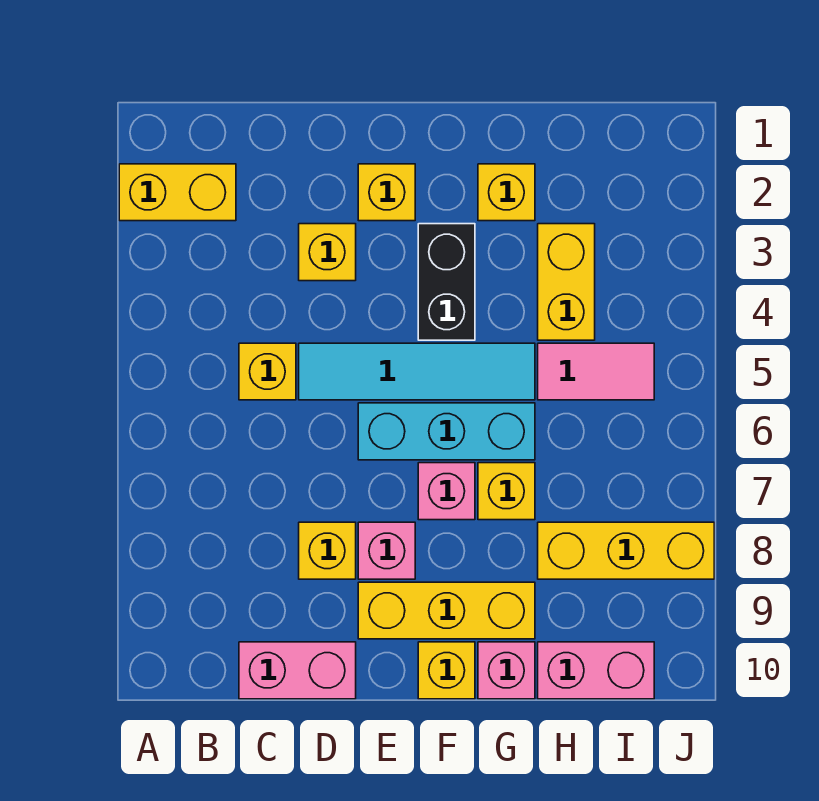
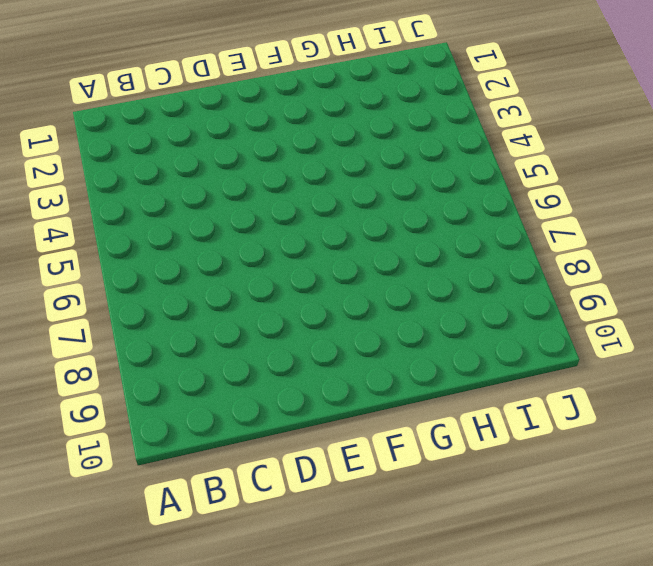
none -> yellow 1x2 brick [119,164,236,221]
none -> yellow 1x1 brick [239,343,296,400]
none -> pink 1x2 brick [239,642,356,699]

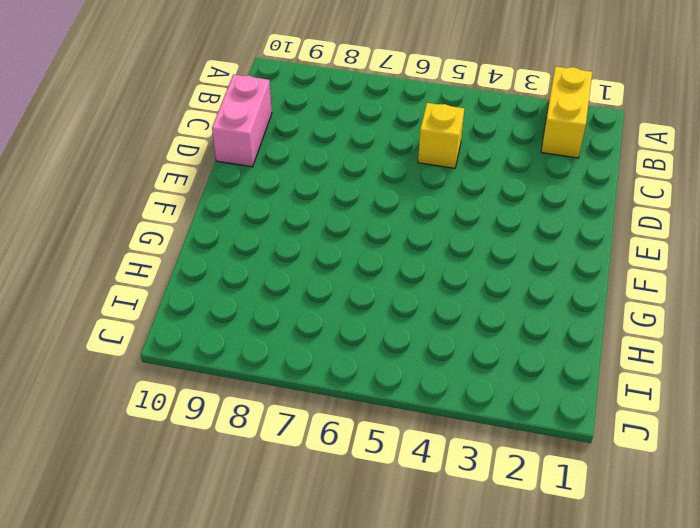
none -> yellow 1x1 brick [299,224,356,281]
none -> cyan 1x4 tile [299,343,535,400]
none -> yellow 1x1 brick [299,522,356,579]

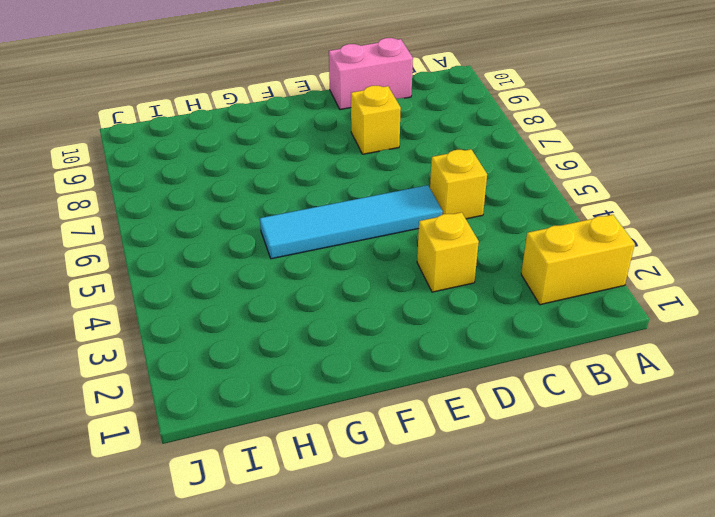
none -> yellow 1x1 brick [358,164,415,221]
none -> cyan 1x3 brick [358,403,535,460]
none -> pink 1x1 brick [358,522,415,579]

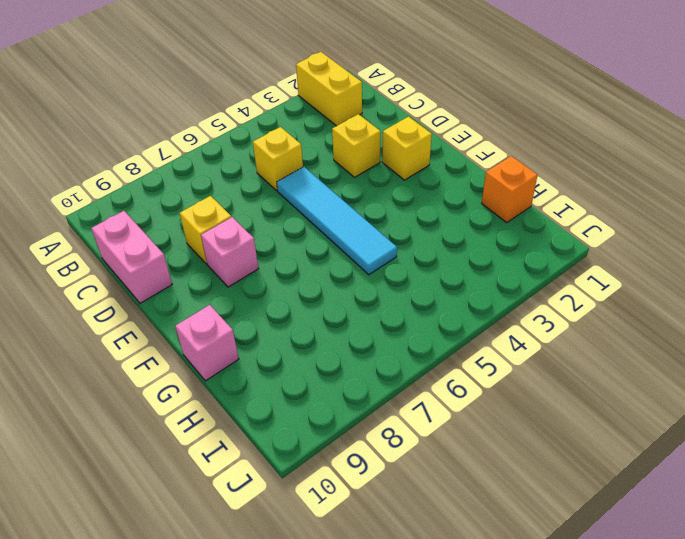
orange 1x1 brick [482,156,537,223] -> none
none -> cyan 1x3 brick [358,403,535,460]
none -> yellow 1x3 brick [358,582,535,639]
none -> black 1x2 brick [418,224,475,340]

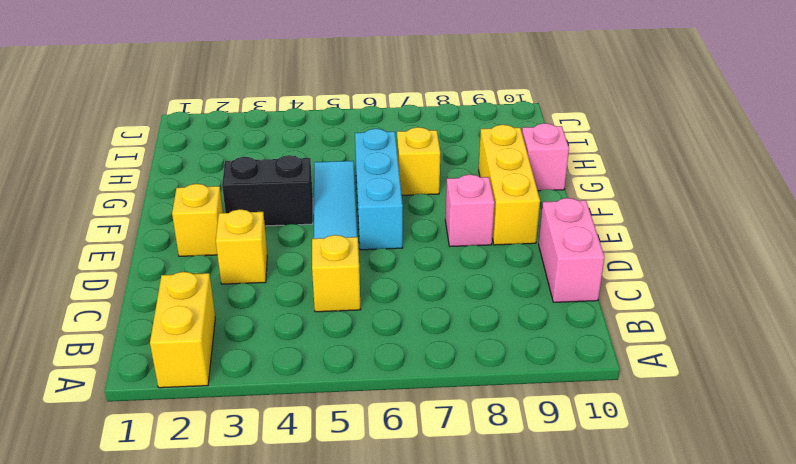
none -> yellow 1x1 brick [299,522,356,579]
none -> pink 1x1 brick [418,463,475,520]
none -> yellow 1x1 brick [418,642,475,699]

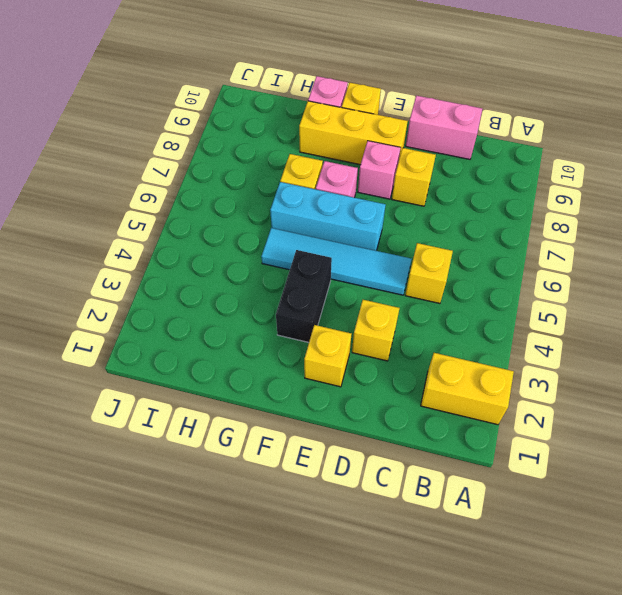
none -> yellow 1x1 brick [478,164,535,221]
none -> yellow 1x2 brick [538,224,595,340]
none -> pink 1x2 tile [538,343,654,400]

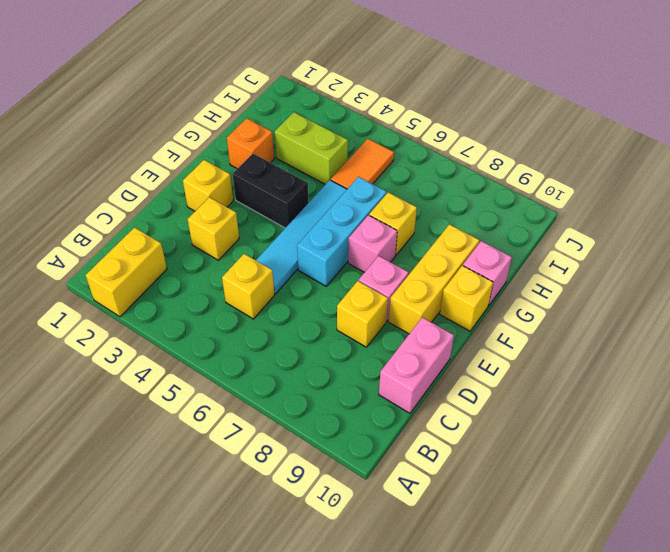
orange 1x1 brick [227,118,274,169] -> yellow 1x1 brick [478,164,535,221]
lime 1x2 brick [275,112,348,184] -> yellow 1x2 brick [538,224,595,340]
orange 1x2 tile [331,139,394,189] -> pink 1x2 tile [538,343,654,400]
none -> yellow 1x3 brick [538,522,714,579]
none -> pink 1x2 brick [538,642,654,699]

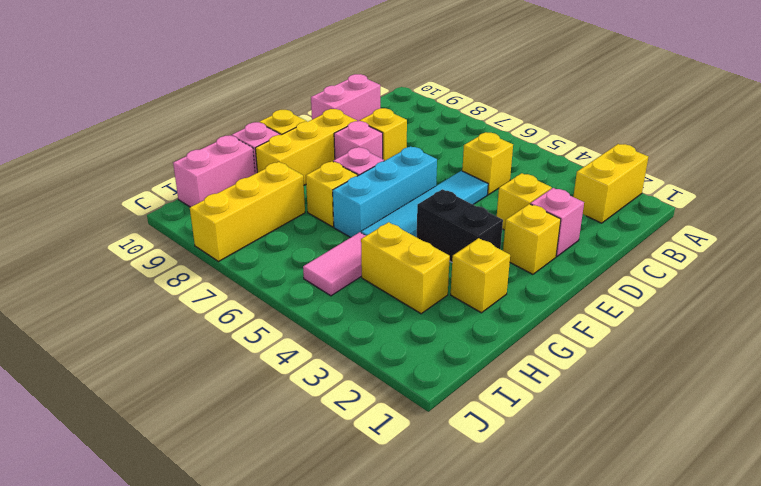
pink 1x1 brick [531,188,584,257] -> none

